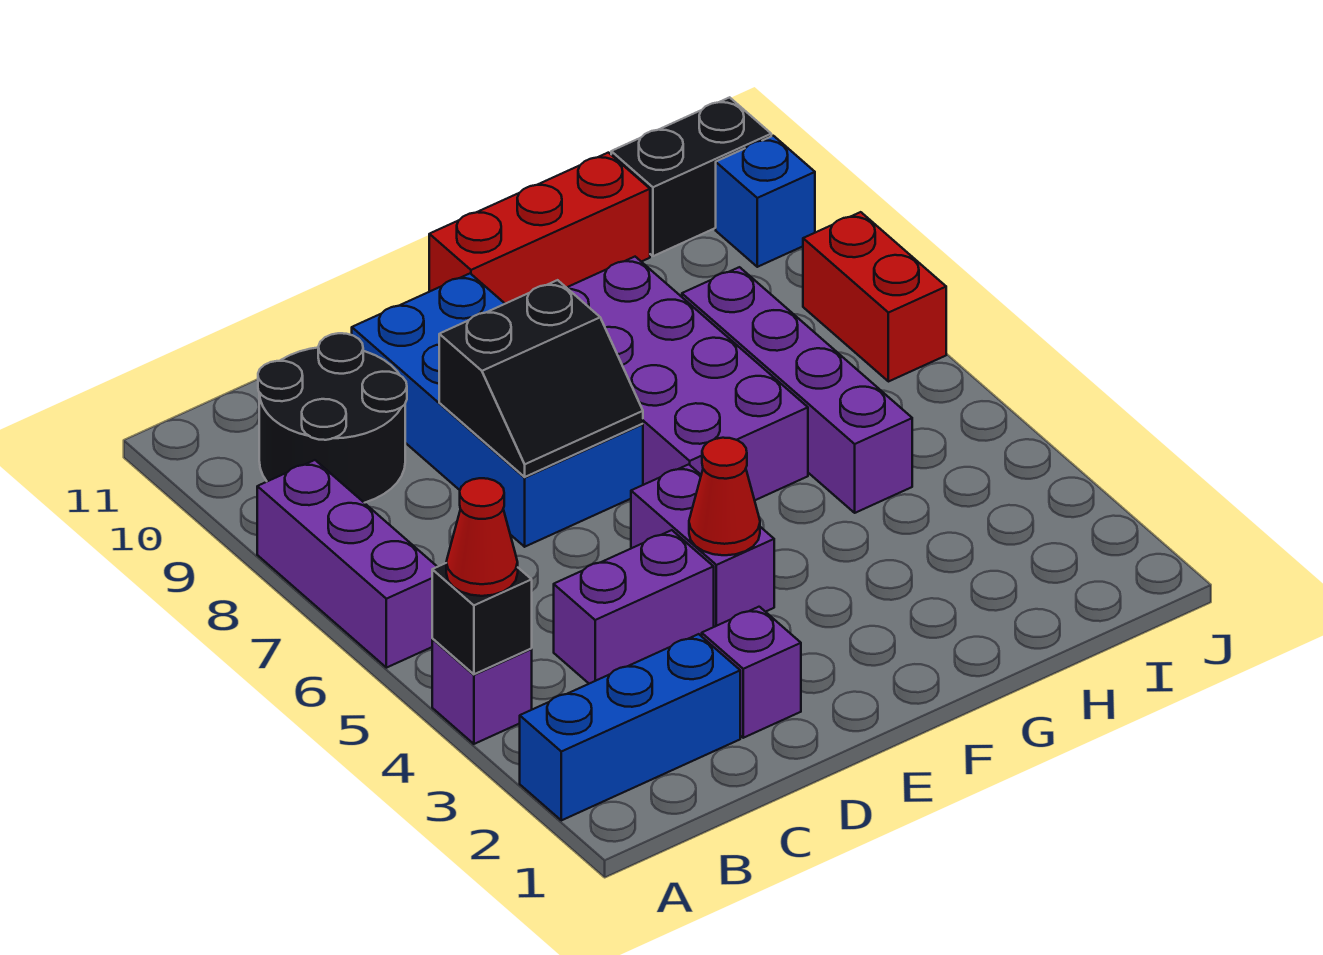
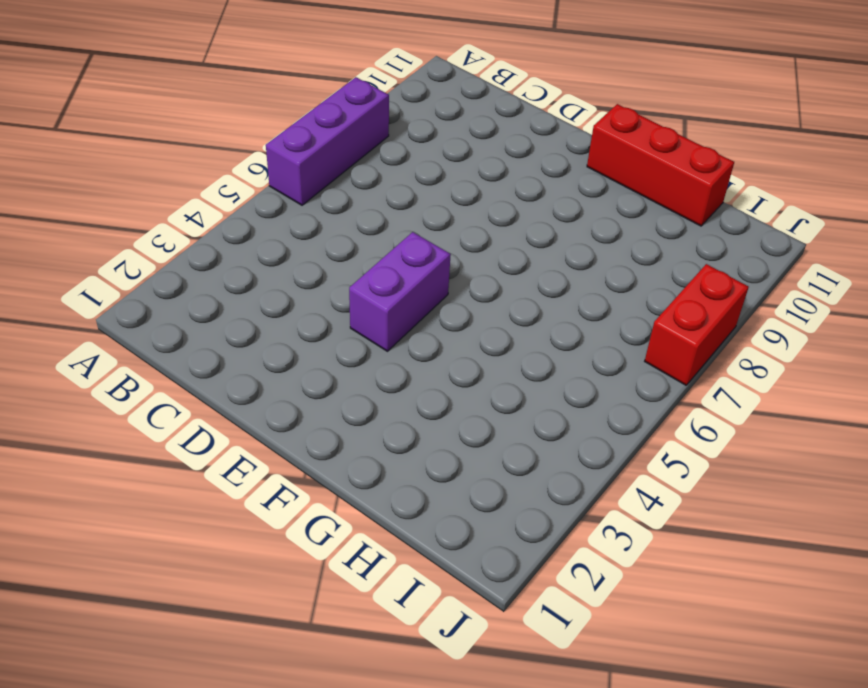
none -> blue 1x3 brick [520,634,740,820]
none -> purple 1x1 brick [432,639,532,744]
none -> black 2x2 round brick [258,333,407,503]

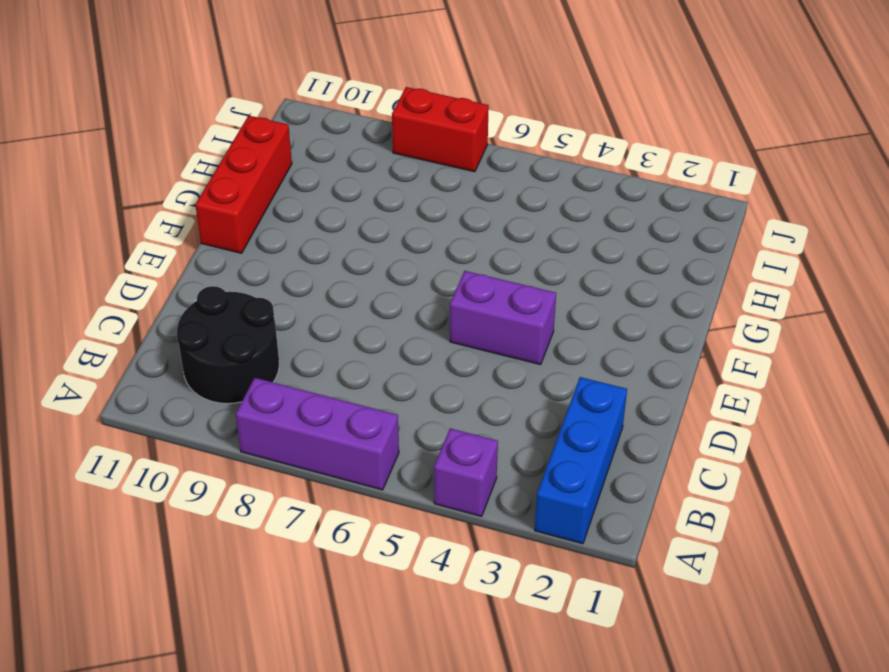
none -> purple 1x2 brick [554,530,714,684]
none -> purple 1x1 brick [702,607,801,738]
none -> blue 2x4 brick [352,274,643,547]

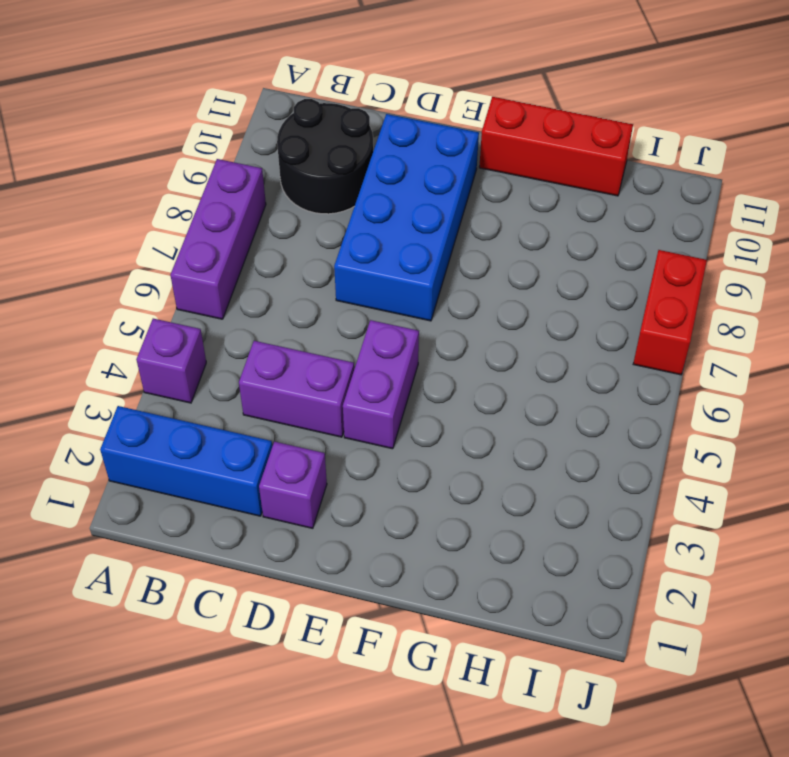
none -> purple 2x4 brick [567,257,808,500]
none -> purple 1x4 brick [682,267,912,513]
none -> black 1x2 brick [611,97,771,256]

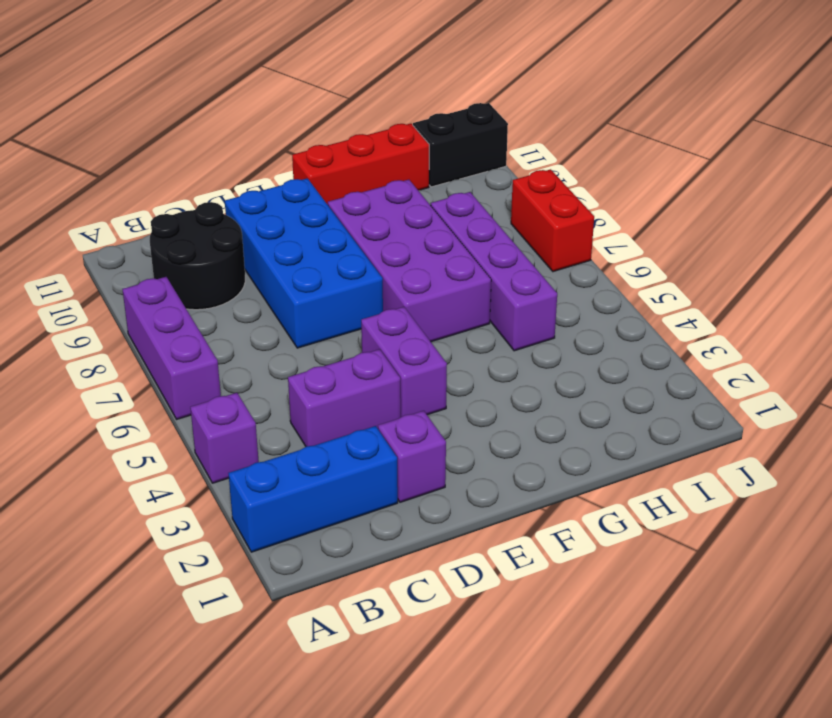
none -> blue 1x1 brick [716,136,815,267]
none -> black 1x1 brick [432,563,532,674]
none -> black 2x2 slope [439,280,643,477]

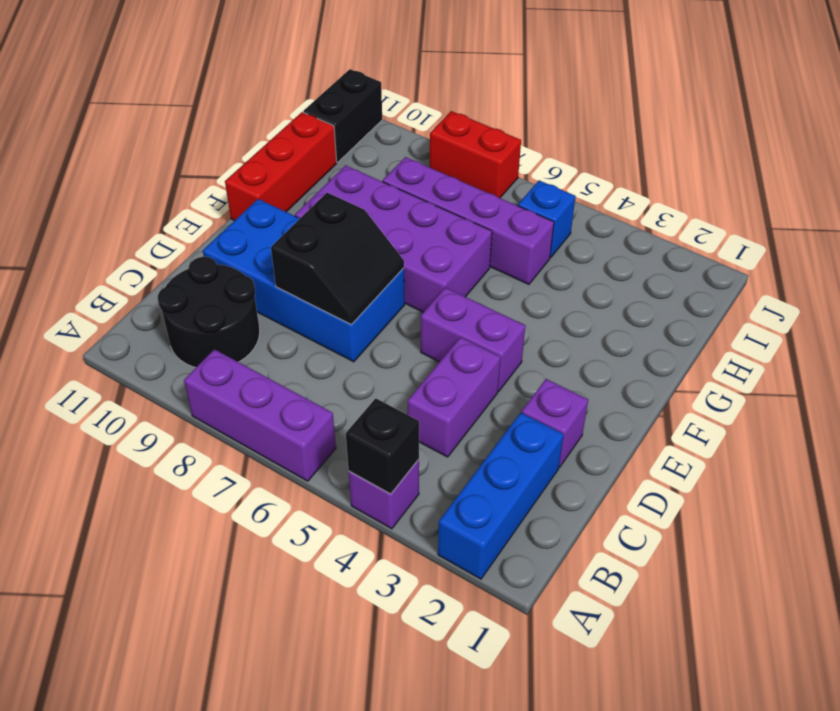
blue 1x1 brick [518,181,576,258] -> blue 1x1 brick moved to [716,136,815,267]
none -> red 1x1 cone [689,438,760,555]
none -> red 1x1 cone [446,478,518,596]

